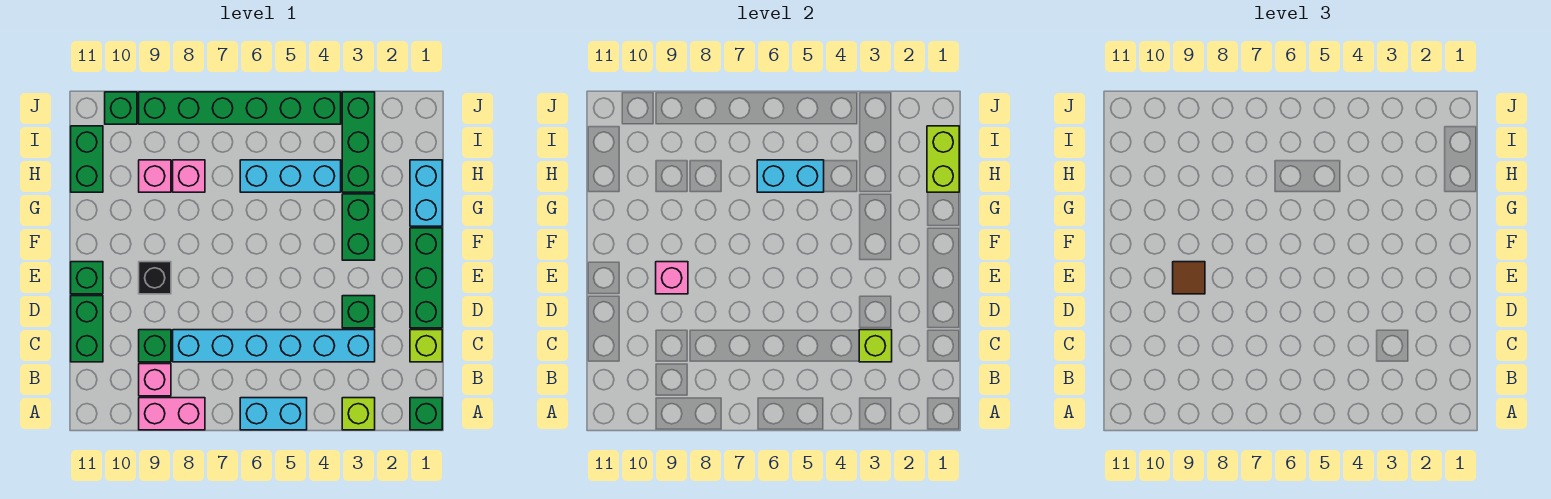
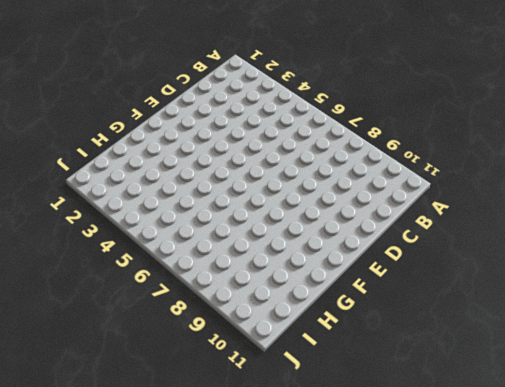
none -> green 1x1 brick [410,398,442,430]
none -> lime 1x1 brick [342,398,375,430]
none -> cyan 1x2 brick [240,398,307,430]

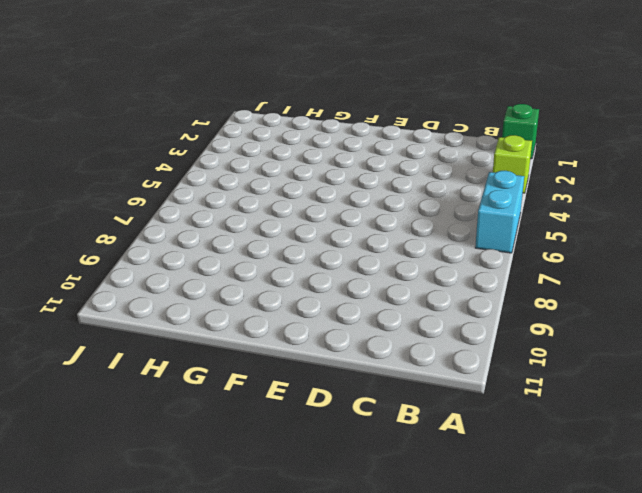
none -> pink 1x2 brick [139,398,205,430]
none -> pink 1x1 brick [139,364,171,396]
none -> lime 1x1 brick [410,330,442,362]

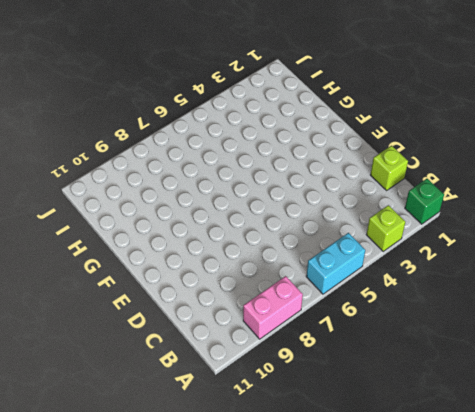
none -> pink 1x1 brick [139,364,171,396]
none -> cyan 1x6 brick [173,330,375,362]
none -> green 1x1 brick [139,330,171,362]

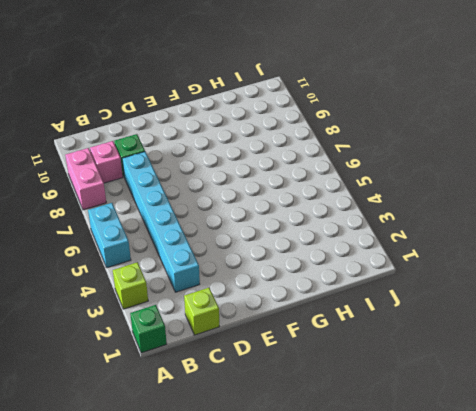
none -> green 1x2 brick [71,296,103,362]
none -> green 1x3 brick [410,228,442,328]
none -> green 1x1 brick [342,296,375,328]

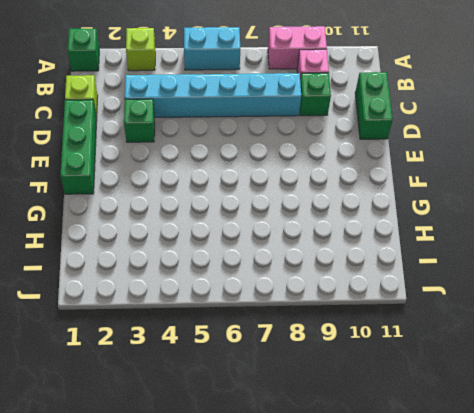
none -> black 1x1 brick [139,262,171,294]
none -> green 1x1 brick [71,262,103,294]
none -> green 1x2 brick [342,194,375,260]

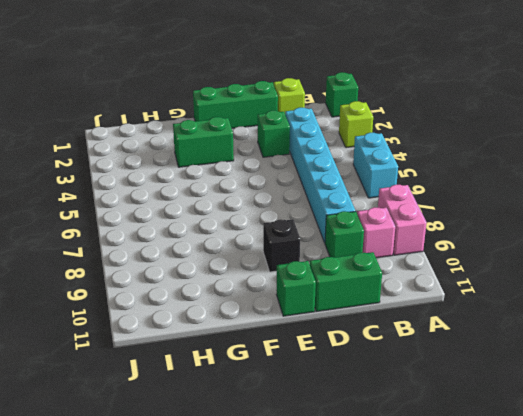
none -> cyan 1x2 brick [410,160,442,226]
none -> green 1x3 brick [342,92,375,192]
none -> cyan 1x3 brick [240,160,341,192]

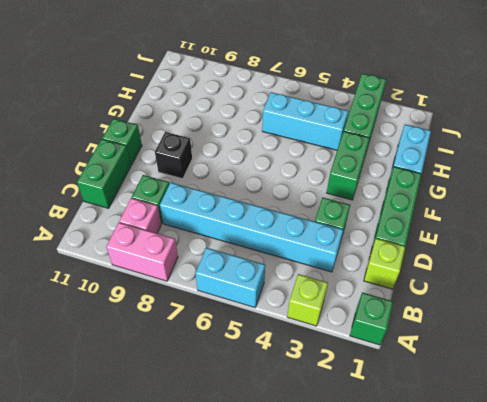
none -> pink 1x1 brick [173,160,205,192]
none -> pink 1x1 brick [139,160,171,192]
none -> green 1x2 brick [71,126,103,192]

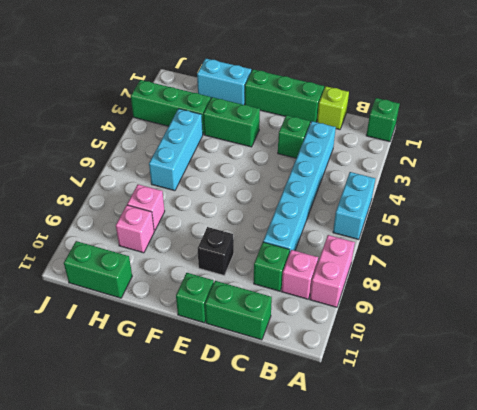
none -> lime 1x1 brick [342,398,375,430]
none -> green 1x6 brick [139,92,341,124]
none -> green 1x1 brick [105,92,137,124]

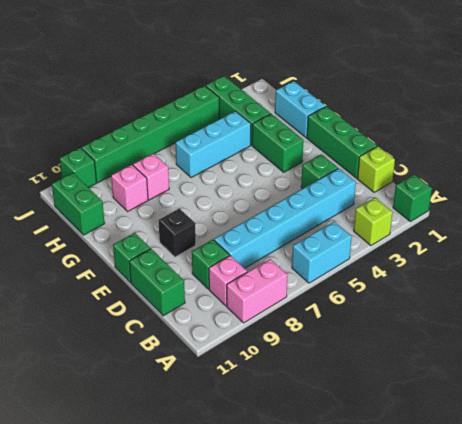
none -> lime 1x1 brick [859,330,892,362]
none -> pink 1x1 brick [656,262,688,294]
none -> lime 1x2 brick [927,126,959,192]

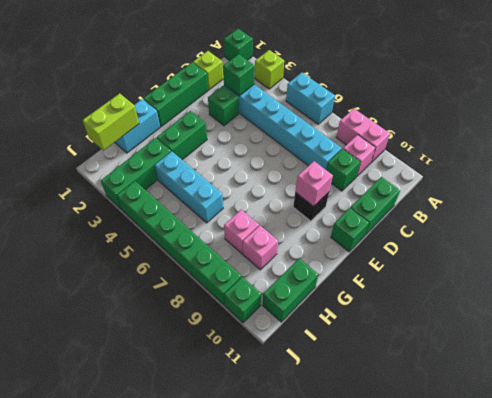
green 1x1 brick [223,54,255,96] -> lime 1x1 brick [859,330,892,362]
none -> cyan 1x2 brick [757,160,824,192]
none -> brown 1x1 tile [1173,262,1205,294]

